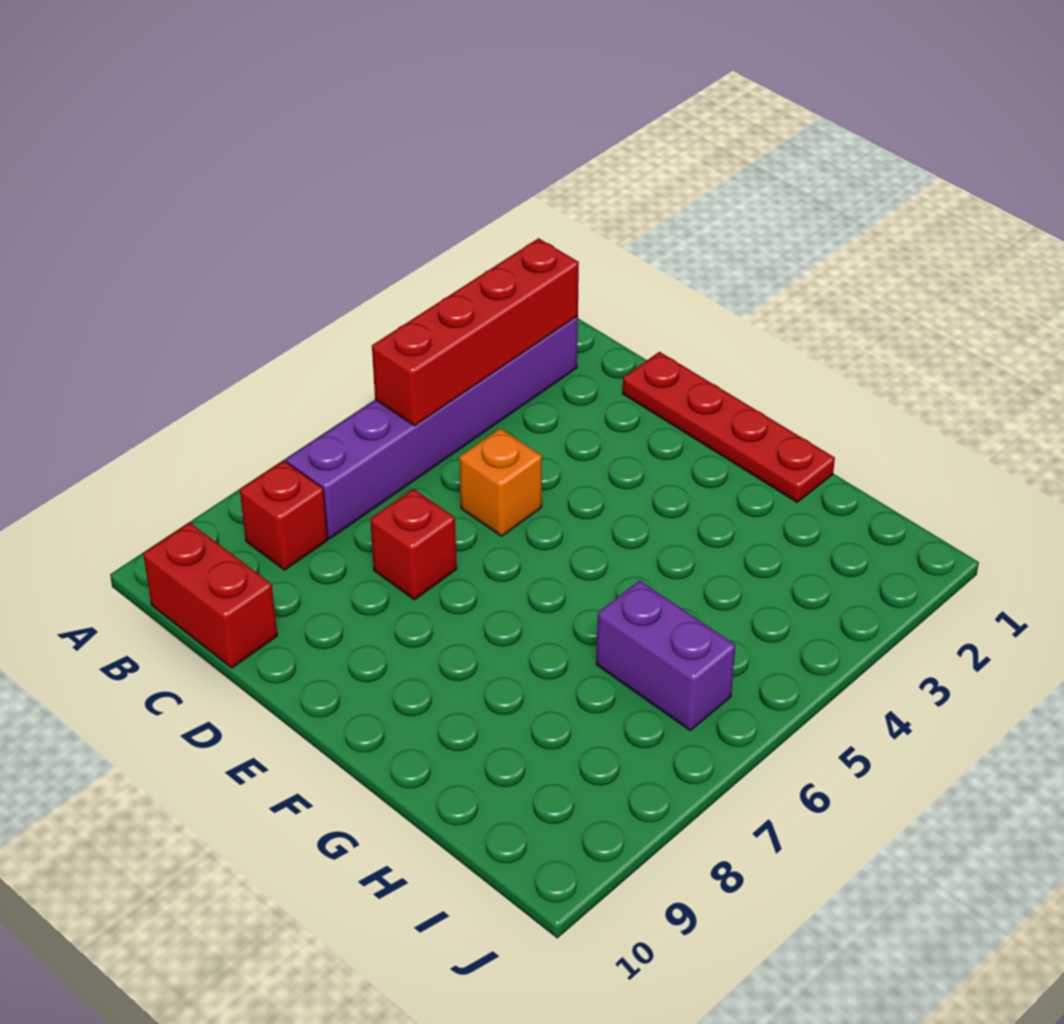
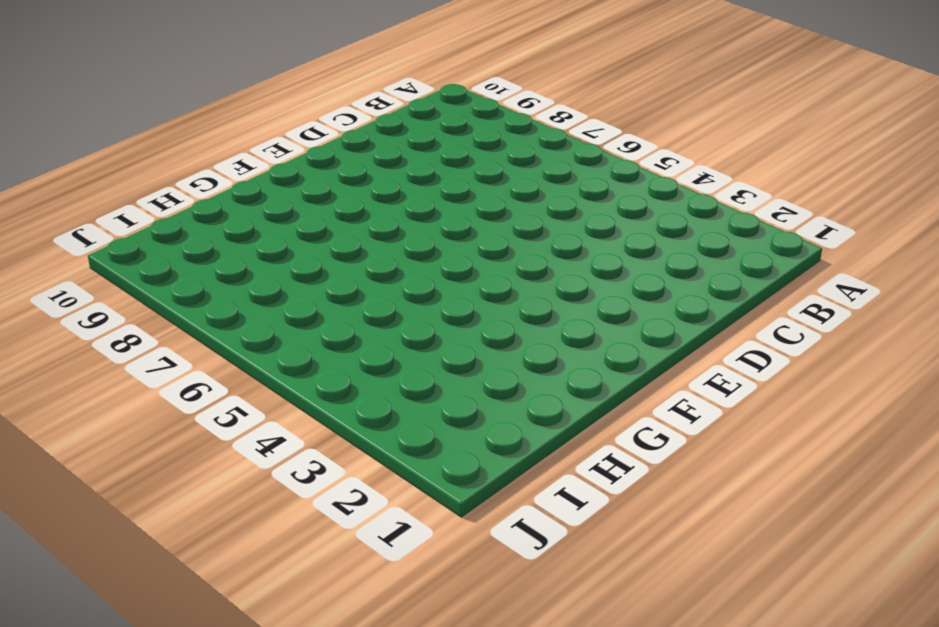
none -> purple 1x6 brick [286,316,578,539]
none -> red 1x1 brick [240,461,328,570]

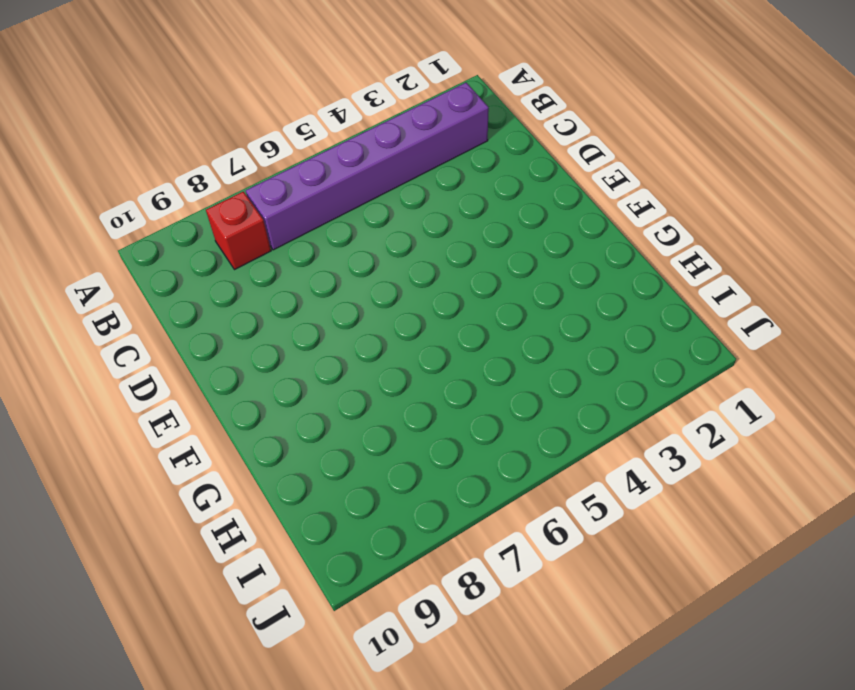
none -> red 1x2 brick [143,523,277,668]
none -> red 1x4 plate [622,352,835,502]

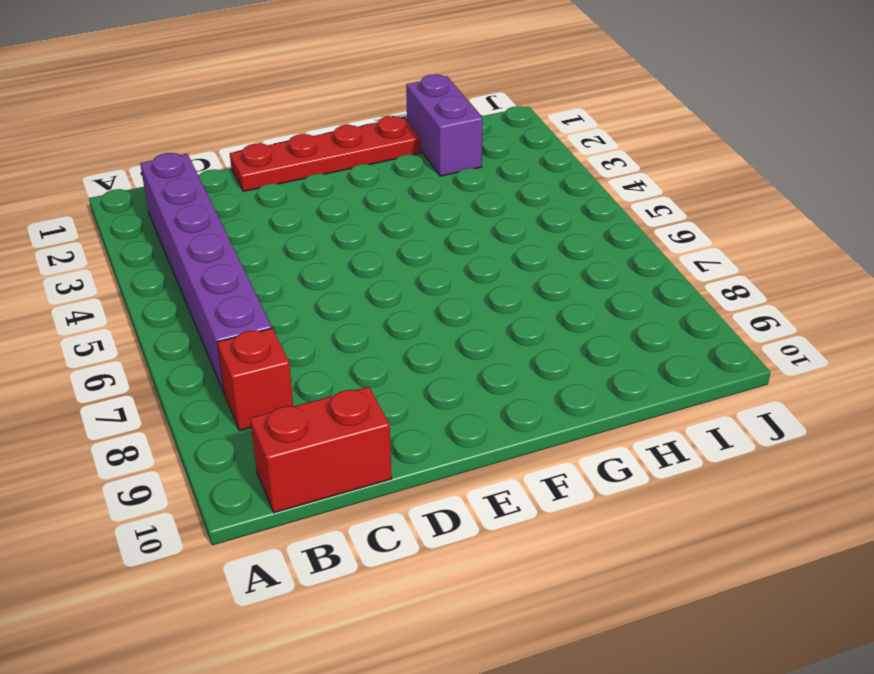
purple 1x2 brick [406,74,483,176] -> purple 1x2 brick turned to [596,581,736,731]
none -> orange 1x1 brick [459,428,542,536]
none -> red 1x1 brick [370,489,457,600]

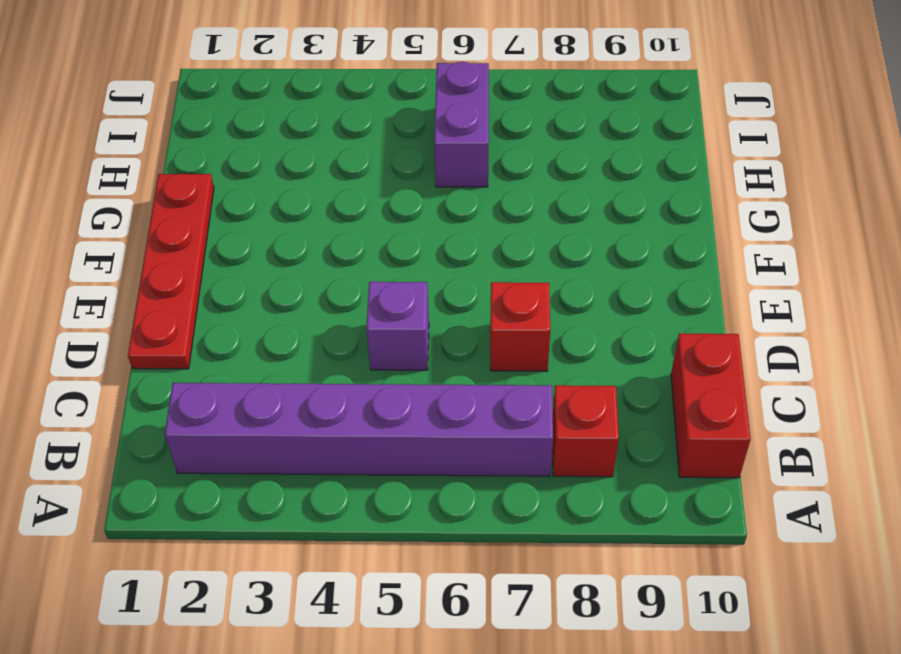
purple 1x1 brick [366,282,429,370] -> orange 1x1 brick [459,428,542,536]
none -> red 1x4 brick [372,238,579,426]

